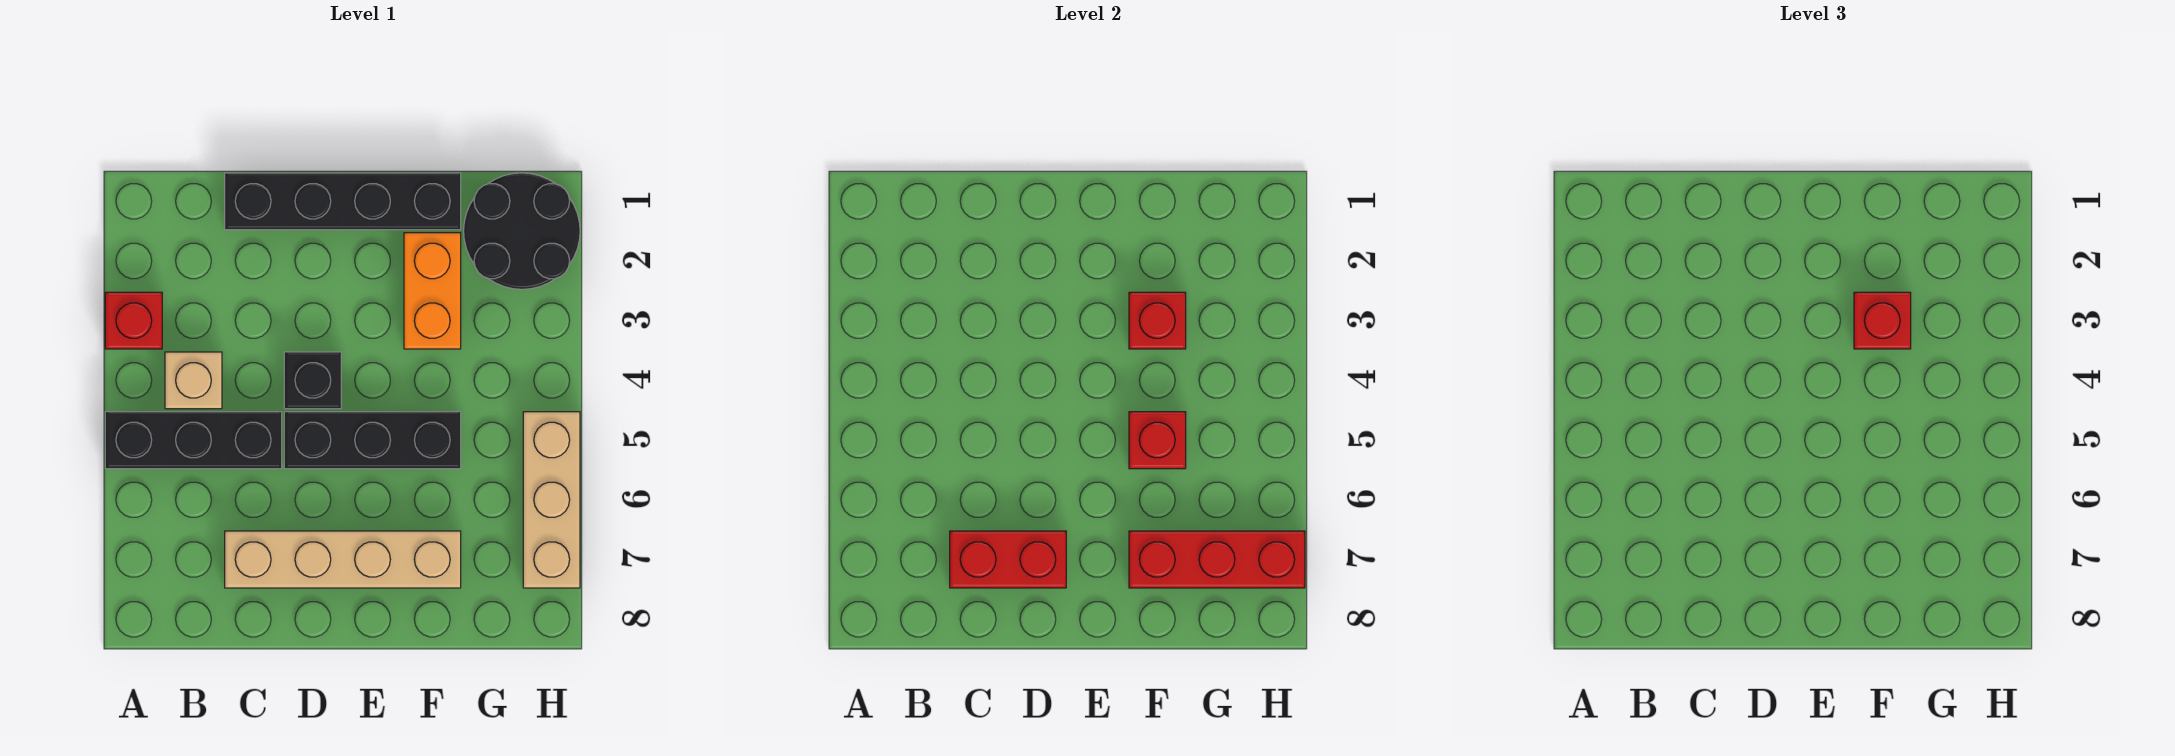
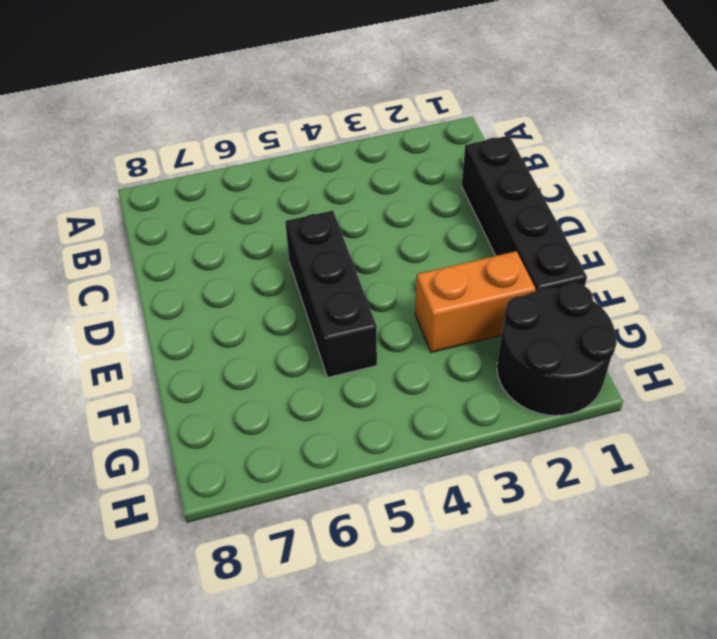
none -> red 1x1 brick [105,292,162,349]
none -> black 1x3 brick [105,412,282,469]
none -> tan 1x1 brick [165,352,222,409]

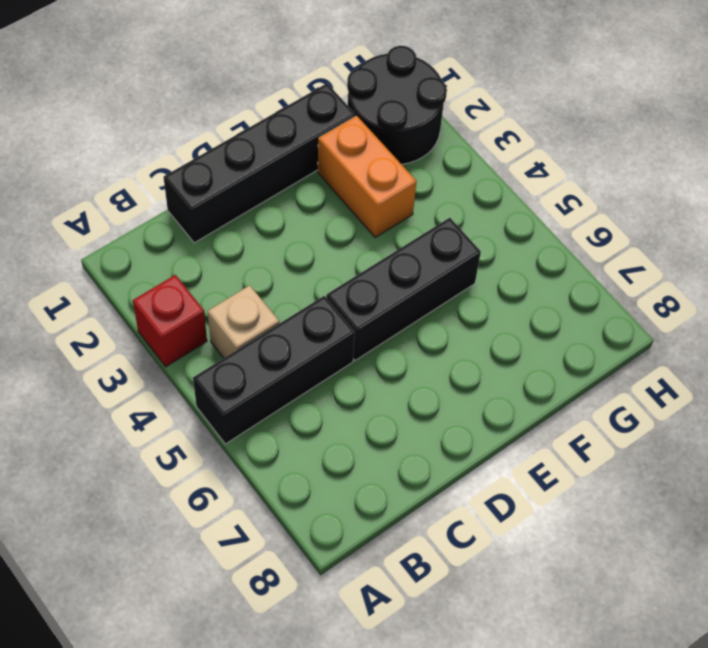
none -> tan 1x4 brick [225,531,461,588]
none -> black 1x1 brick [284,352,341,409]
none -> tan 1x3 brick [523,412,580,588]

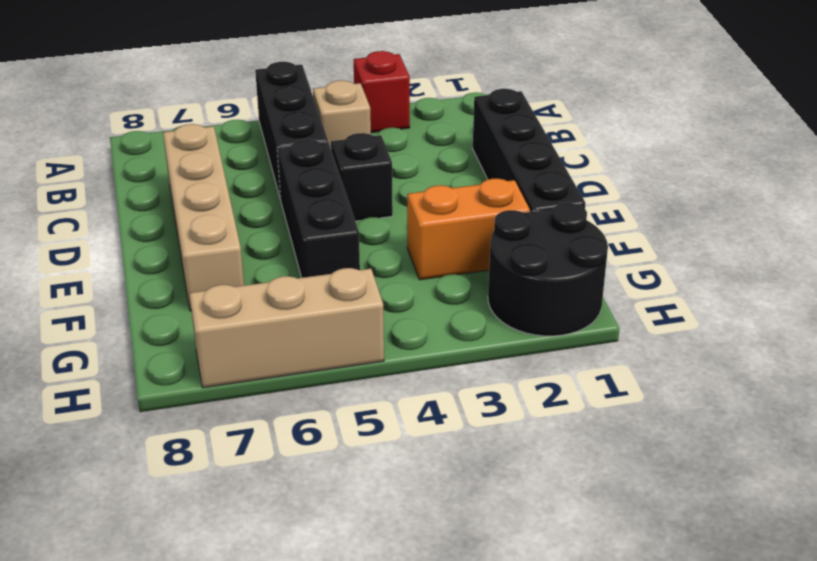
none -> red 1x2 brick [950,531,1066,588]
none -> red 1x1 brick [1129,292,1186,349]
none -> red 1x1 brick [1129,412,1186,469]

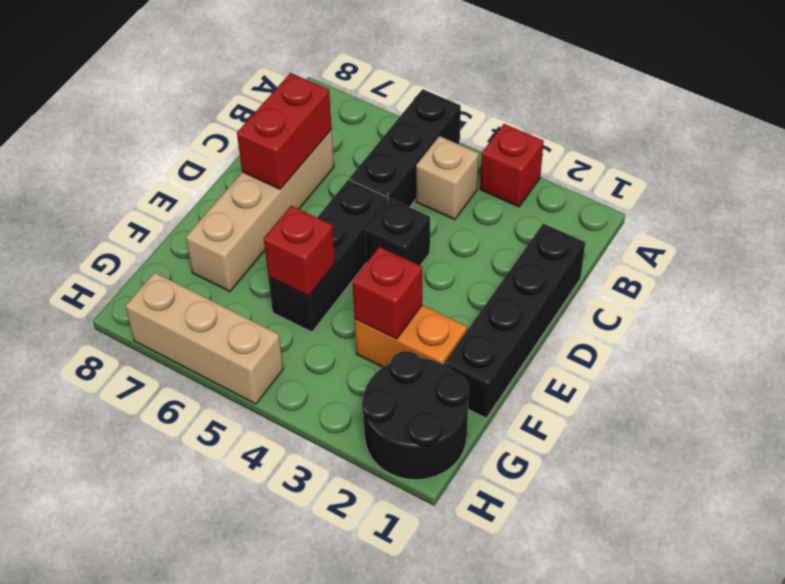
none -> red 1x3 brick [1129,531,1305,588]
none -> red 1x1 brick [1854,292,1911,349]

